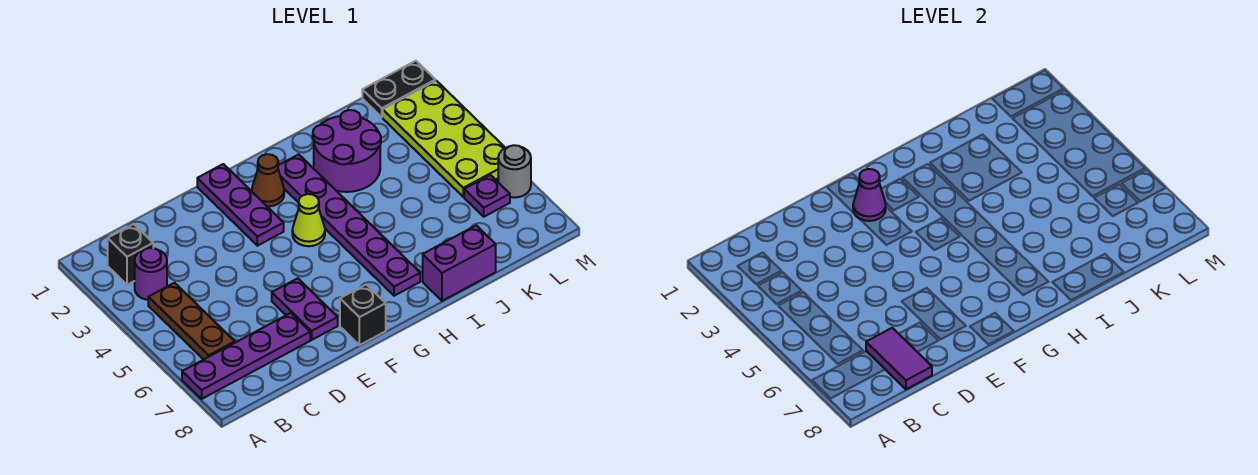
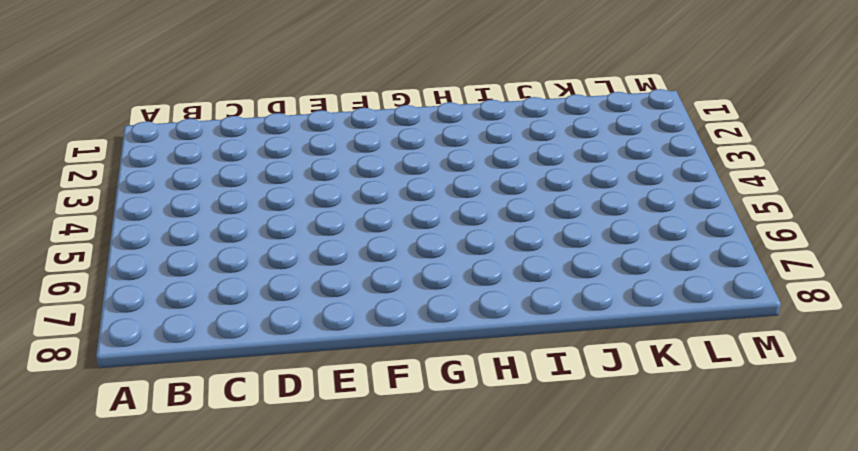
none -> purple 1x4 plate [182,313,310,399]
none -> black 1x1 brick [108,224,153,285]
none -> purple 1x1 round brick [135,248,167,300]

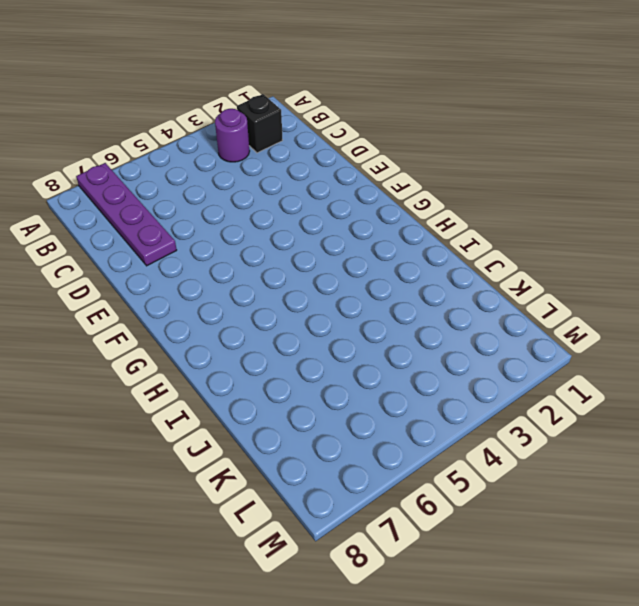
none -> brown 1x3 plate [148,283,235,360]
none -> purple 1x2 plate [272,278,338,340]
none -> purple 1x3 plate [197,164,284,246]

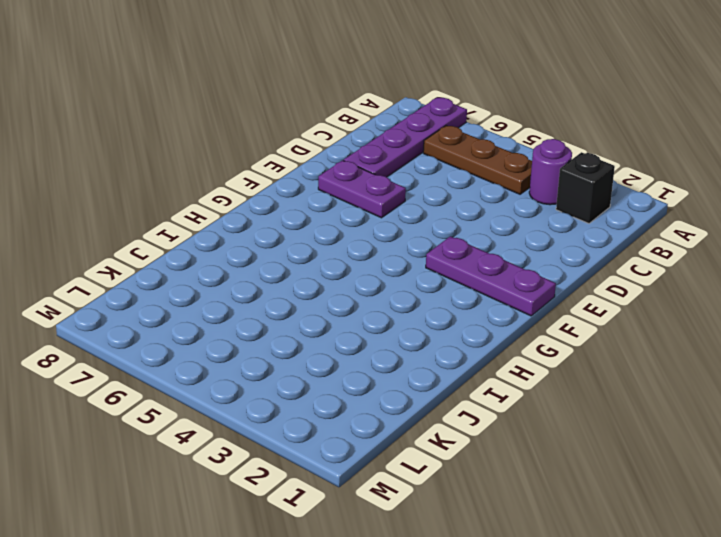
none -> black 1x1 brick [340,285,386,345]
none -> brown 1x1 cone [252,154,284,206]
none -> lime 1x1 cone [292,194,325,246]

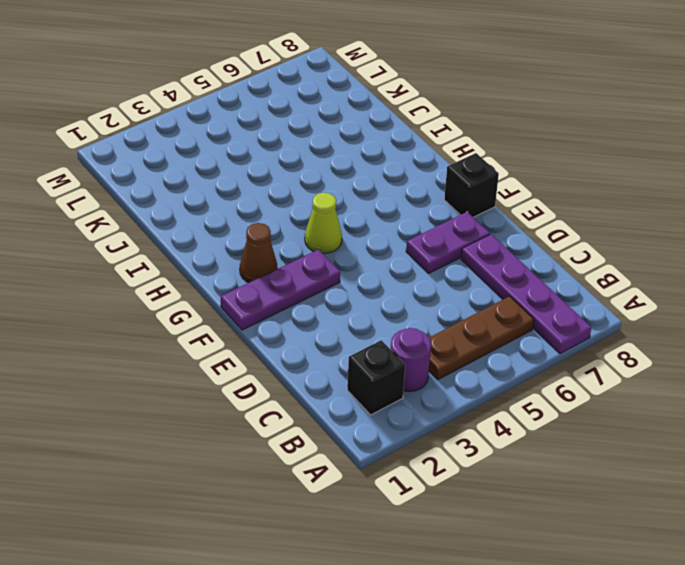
none -> purple 1x6 plate [278,154,420,296]
none -> purple 2x2 round brick [313,110,381,192]
none -> purple 1x2 brick [423,225,496,301]

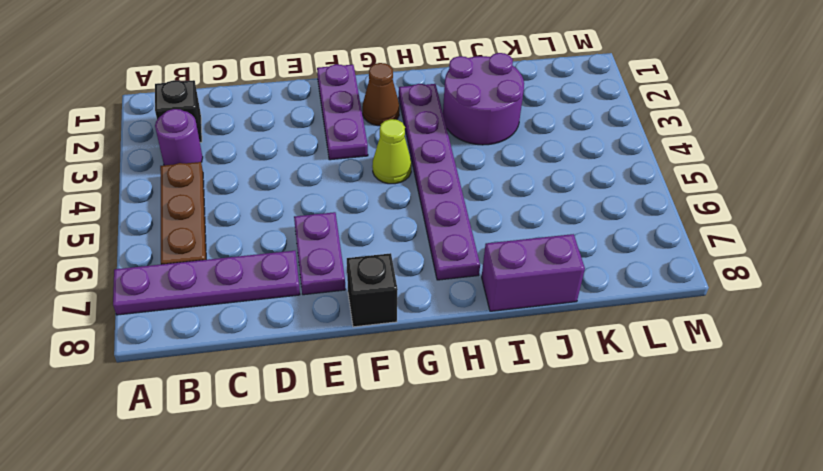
none -> black 1x2 plate [362,61,435,117]
none -> lime 2x4 plate [383,81,505,197]
none -> purple 1x1 plate [464,175,510,217]

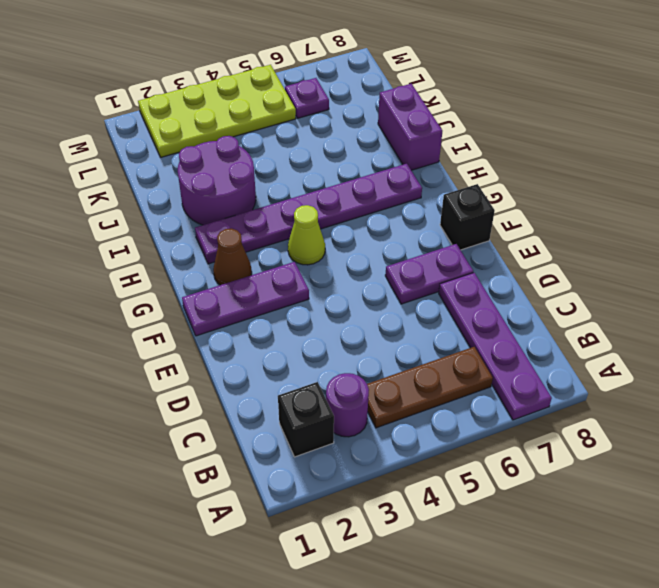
none -> black 1x2 plate [362,61,435,117]
none -> grey 1x1 round brick [498,145,531,198]
none -> purple 1x2 tile [866,328,932,389]

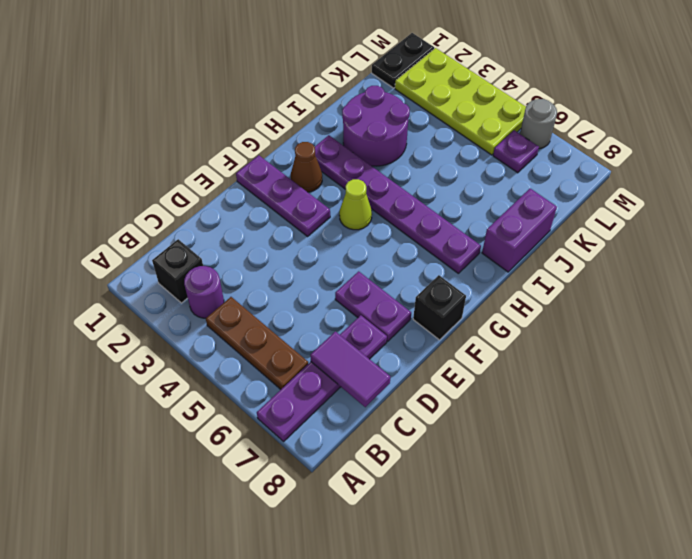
none -> purple 1x1 cone [853,169,886,221]

